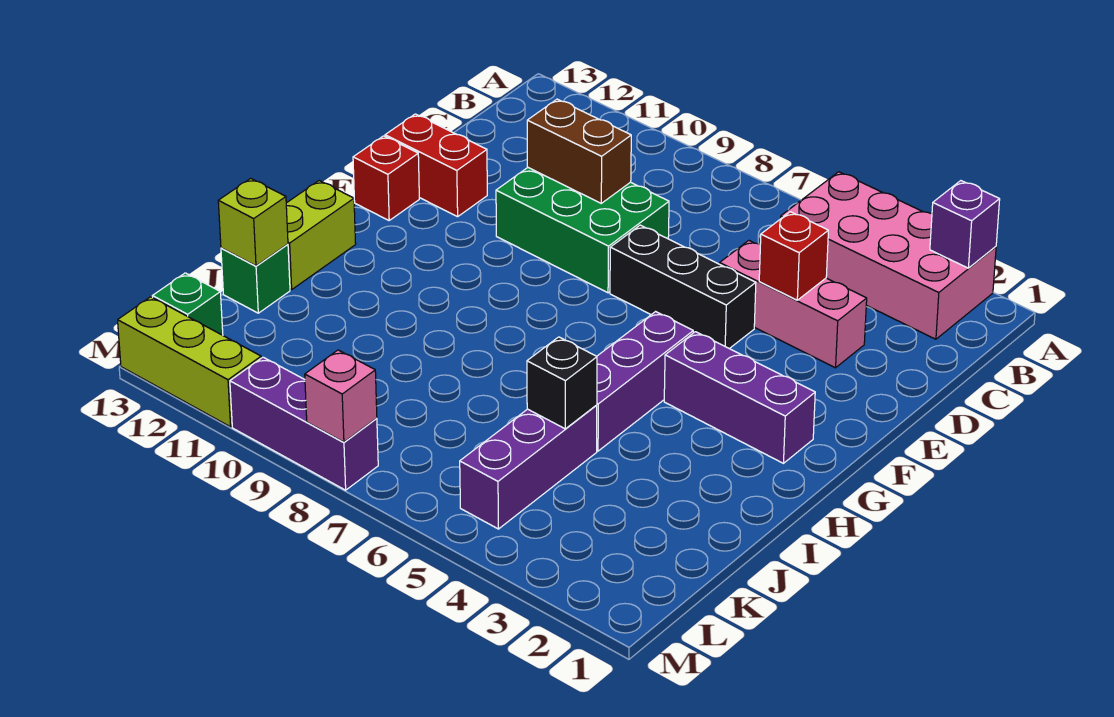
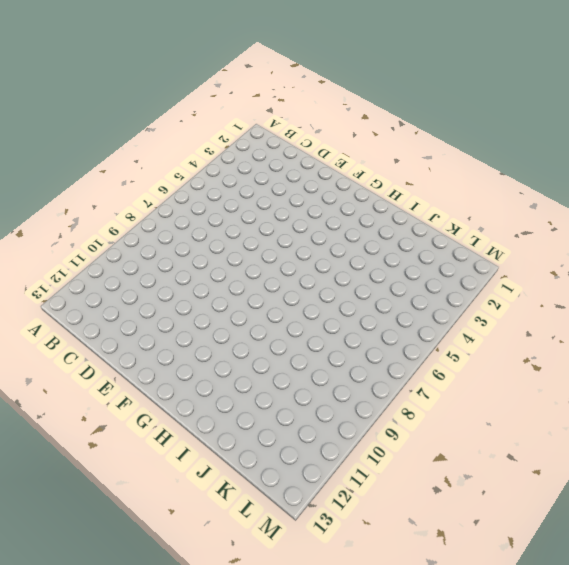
none -> pink 2x4 brick [781,172,996,339]
none -> pink 1x3 brick [720,241,867,368]
none -> green 2x3 brick [496,168,669,293]

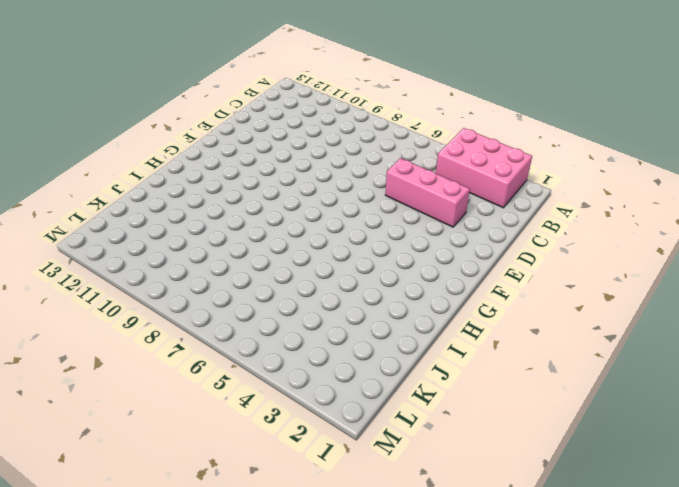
pink 2x3 brick [436,128,532,208] -> pink 2x4 brick [781,172,996,339]
none -> green 2x3 brick [496,168,669,293]
none -> black 1x3 brick [610,225,756,349]
none -> red 1x2 brick [385,114,487,217]

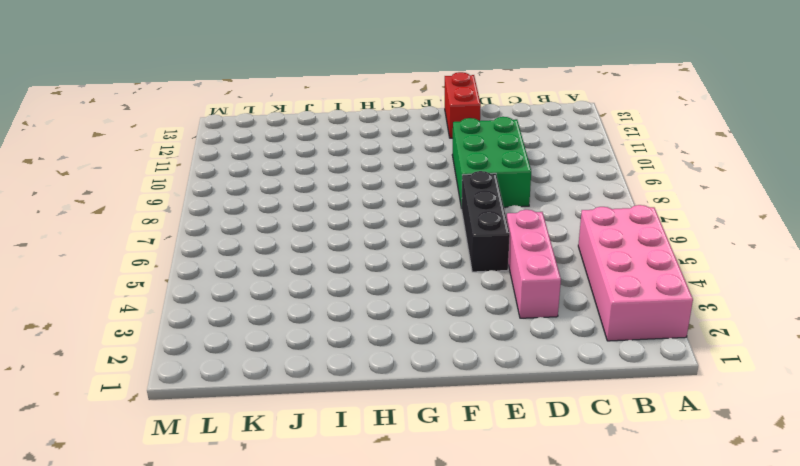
none -> red 1x1 brick [353,136,419,220]
none -> purple 1x3 brick [664,332,815,463]
none -> purple 1x3 brick [597,312,693,451]

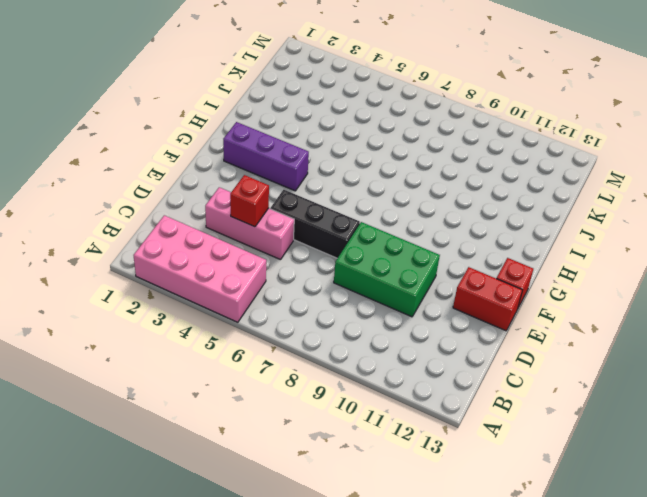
none -> purple 1x3 brick [597,312,693,451]
none -> lime 1x2 brick [286,181,356,290]
none -> purple 1x3 brick [460,405,597,529]

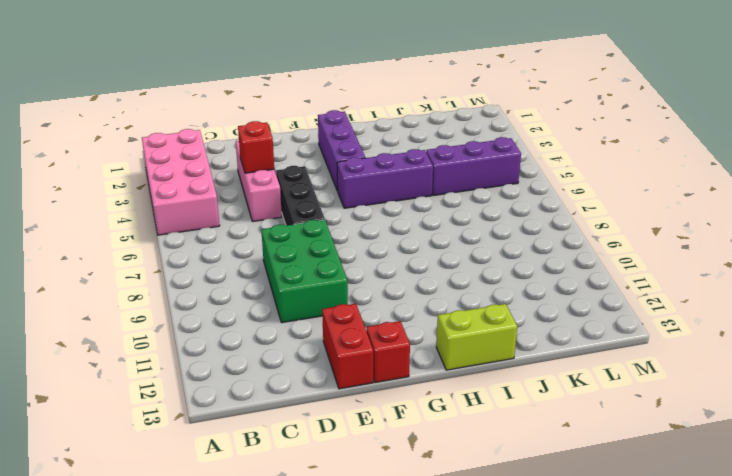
none -> green 1x1 brick [221,244,290,313]
none -> green 1x1 brick [152,273,223,335]
none -> purple 1x3 brick [230,357,378,490]

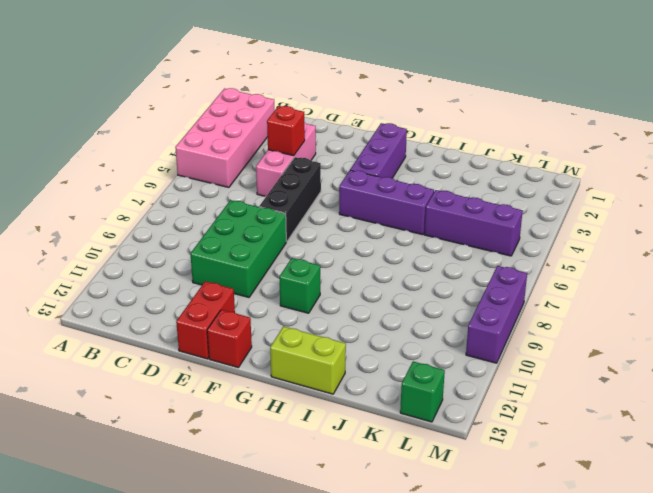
green 1x1 brick [279,258,320,313] -> green 1x1 brick moved to [221,244,290,313]
none -> lime 1x3 brick [118,297,261,427]
none -> purple 1x1 brick [930,181,1000,268]
none -> brown 1x2 brick [527,99,631,203]

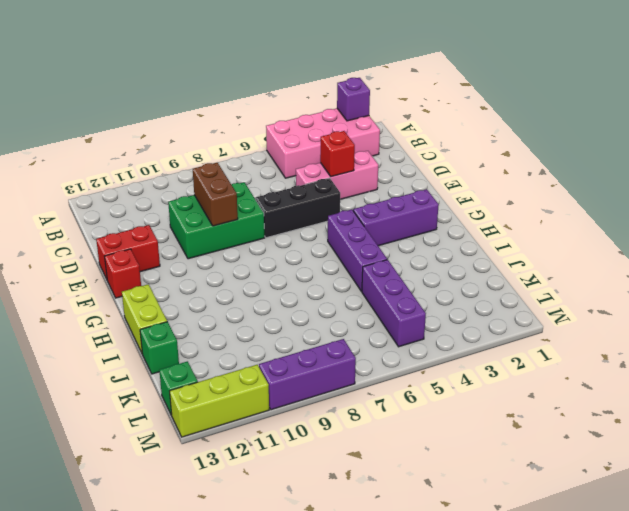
brown 1x2 brick [193,162,238,226] -> brown 1x2 brick turned to [527,99,631,203]
none -> black 1x1 brick [527,337,597,429]
none -> lime 1x1 brick [218,178,288,266]
none -> pink 1x1 brick [305,350,377,442]

